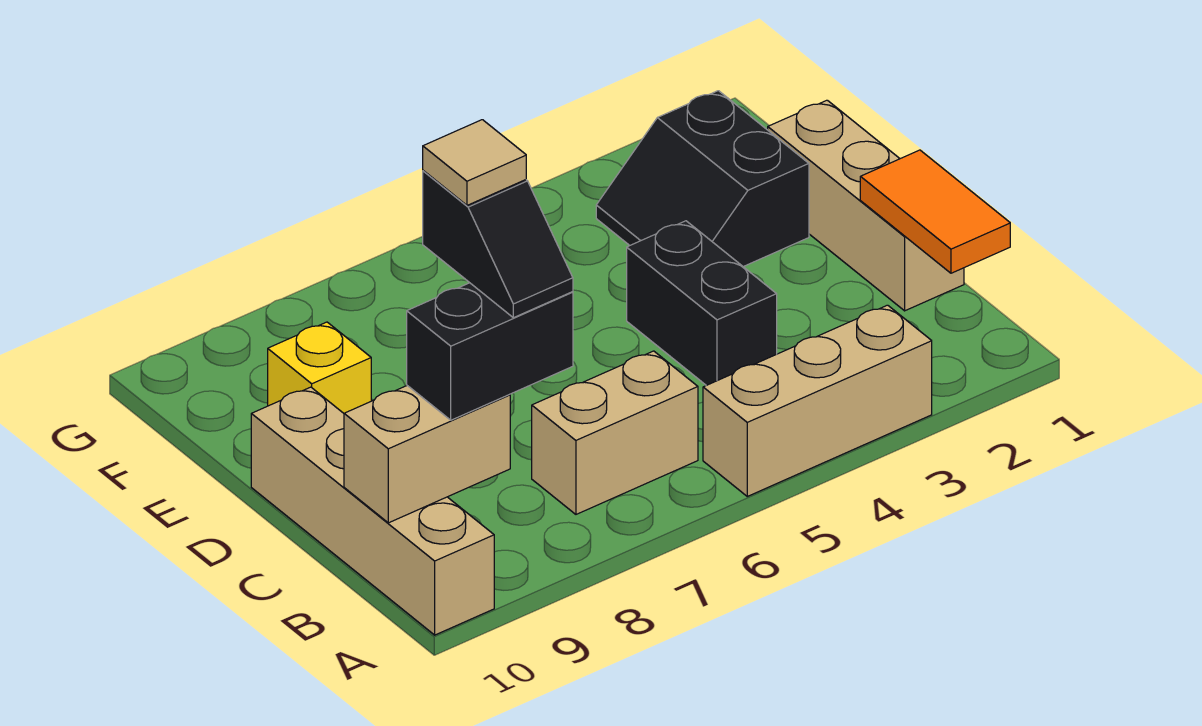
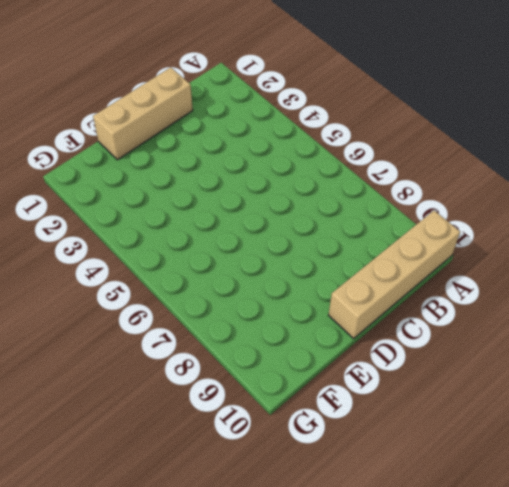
none -> tan 1x3 brick [703,305,932,496]
none -> tan 1x2 brick [532,351,698,514]
none -> black 1x2 brick [627,221,777,385]

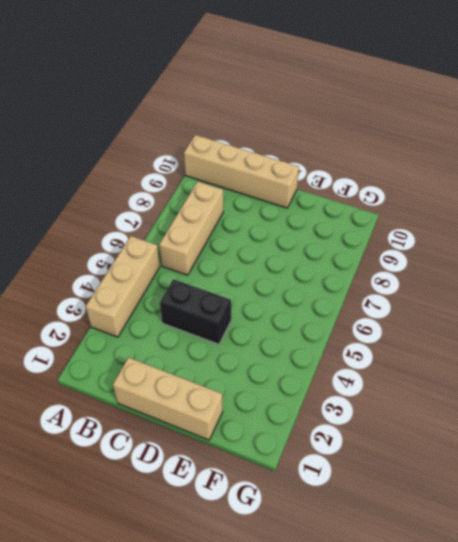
tan 1x3 brick [159,181,223,275] -> tan 1x2 brick [532,351,698,514]
none -> black 2x2 slope [596,91,809,267]
none -> yellow 1x1 brick [268,322,371,413]
none -> orange 1x2 tile [860,150,1010,273]

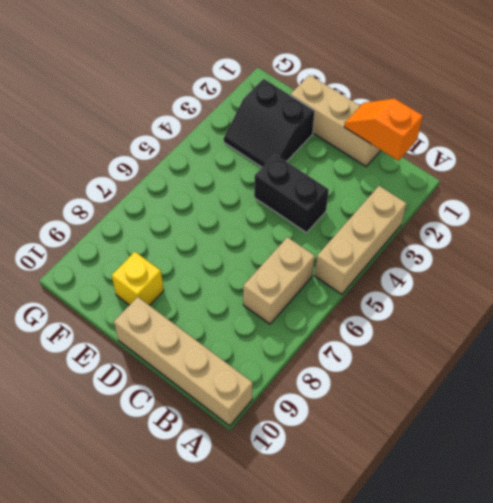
orange 1x2 slope [344,99,423,161] -> orange 1x2 tile [860,150,1010,273]
none -> tan 1x2 brick [344,386,510,523]
none -> black 1x2 brick [407,283,573,420]
none -> black 1x2 slope [423,171,573,318]

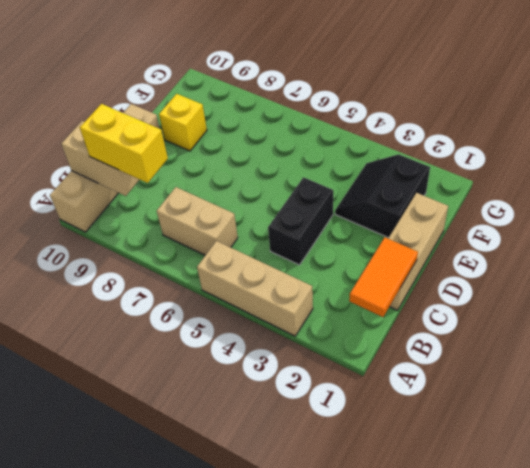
yellow 1x2 brick [80,104,168,183] -> black 1x2 brick [407,283,573,420]
none -> black 1x2 slope [423,171,573,318]
none -> tan 1x1 tile [423,120,526,205]

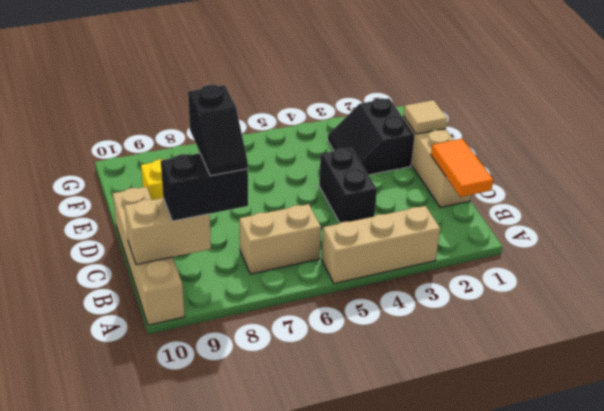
tan 1x1 tile [404,100,447,134] -> tan 1x1 tile moved to [423,120,526,205]

